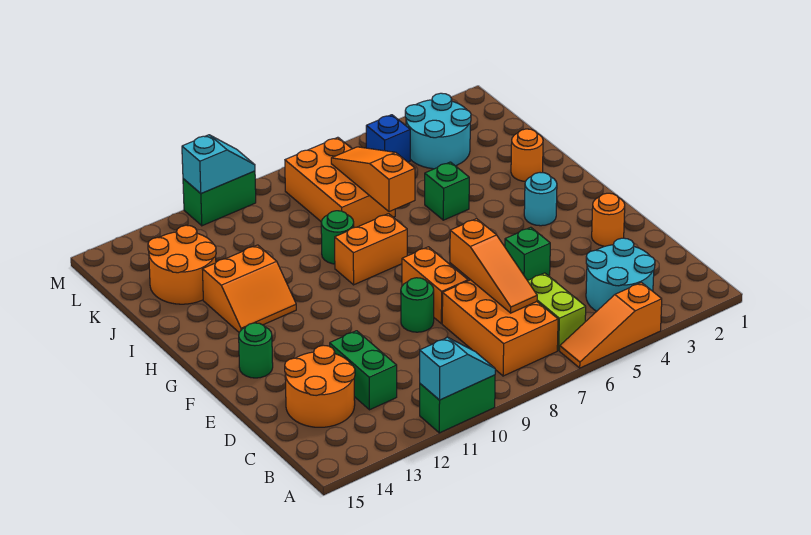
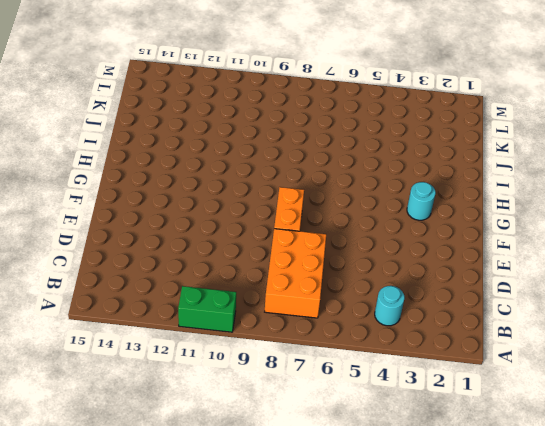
cyan 1x1 round brick [375,286,405,326] -> cyan 2x2 round brick [586,238,655,311]
none -> orange 1x3 slope [560,283,662,368]
none -> lime 1x2 brick [528,273,586,350]
none -> green 1x2 brick [330,331,397,410]

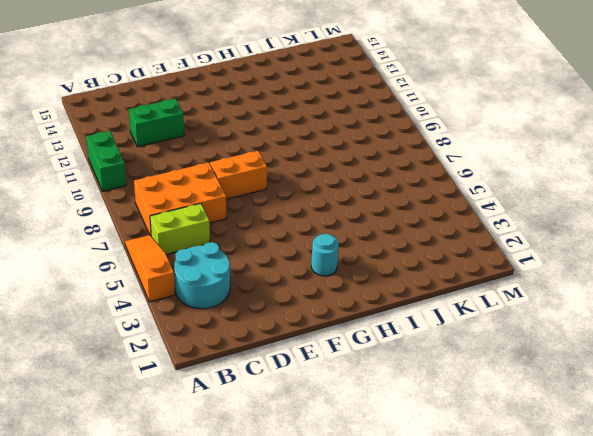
none -> orange 2x2 round brick [285,345,355,427]
none -> orange 1x1 round brick [592,193,625,246]
none -> green 1x1 brick [505,227,550,281]

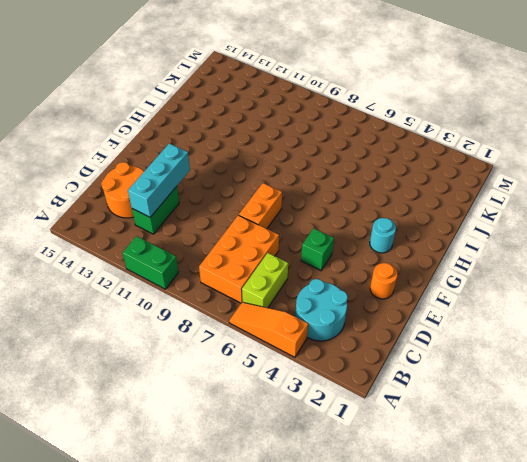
cyan 1x3 brick [128,143,190,217] -> none
none -> green 1x1 round brick [401,278,434,332]
none -> green 1x1 round brick [239,323,273,378]
none -> orange 1x2 brick [335,214,407,285]

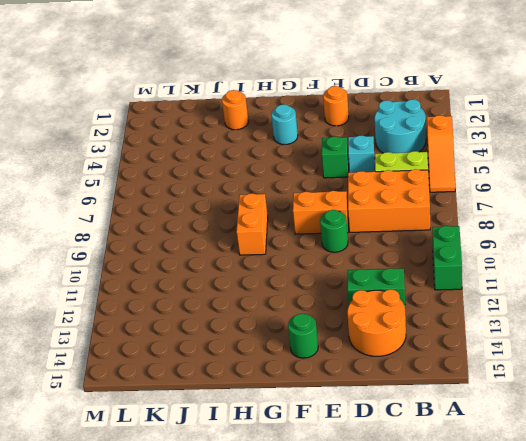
cyan 1x1 brick [348,135,375,173] -> none
none -> orange 2x2 slope [202,245,296,332]
none -> green 1x1 brick [425,162,469,220]
none -> green 1x1 round brick [321,211,354,264]

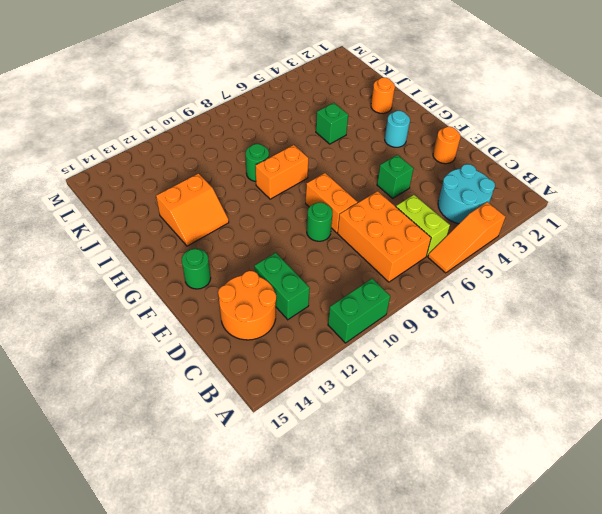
none -> orange 2x3 brick [285,137,395,228]
none -> orange 2x2 round brick [148,225,216,304]
none -> cyan 2x2 round brick [405,93,471,169]

